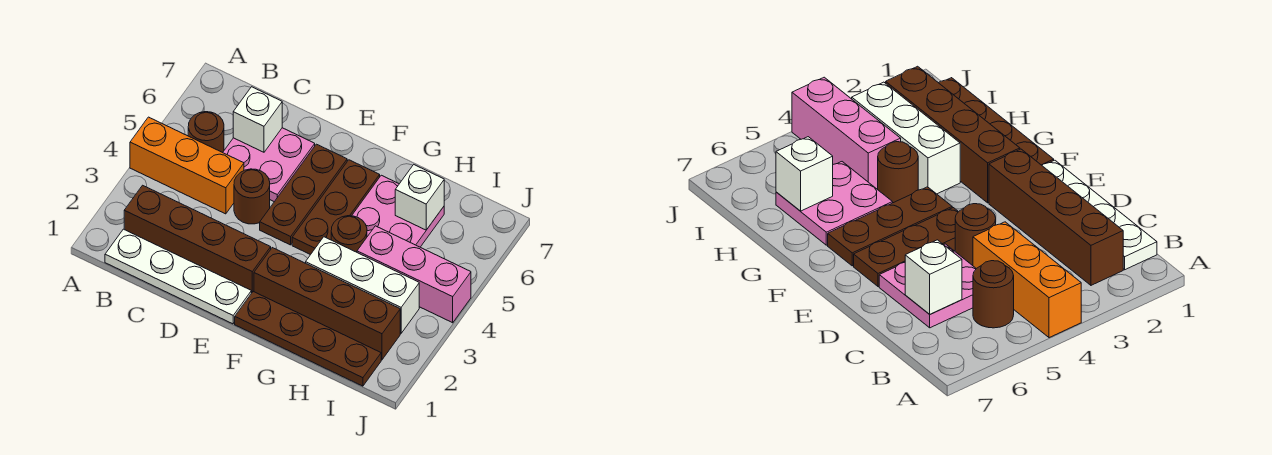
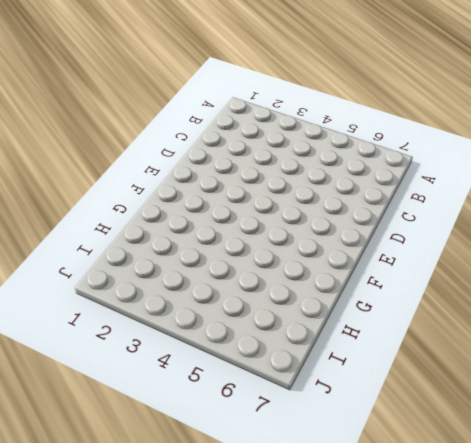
none -> orange 1x3 brick [130,117,244,214]
none -> white 1x4 plate [105,229,251,324]
none -> brown 1x4 brick [124,185,271,293]

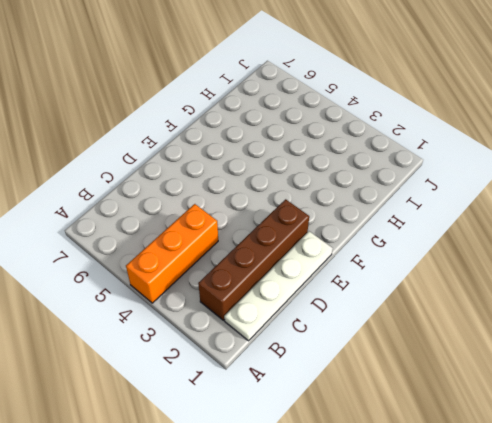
none -> brown 1x1 round brick [188,112,224,153]
none -> pink 2x2 plate [223,128,315,202]
none -> brown 1x1 round brick [234,169,270,224]

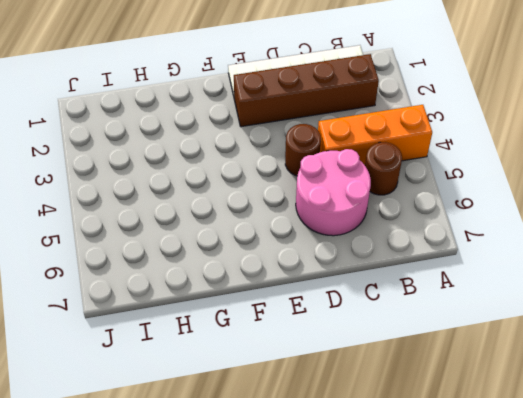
pink 2x2 round brick [296,149,371,236] -> pink 2x2 plate [223,128,315,202]
none -> brown 1x3 plate [260,144,347,245]
none -> brown 1x4 plate [235,292,381,386]
none -> brown 1x4 brick [254,248,400,360]

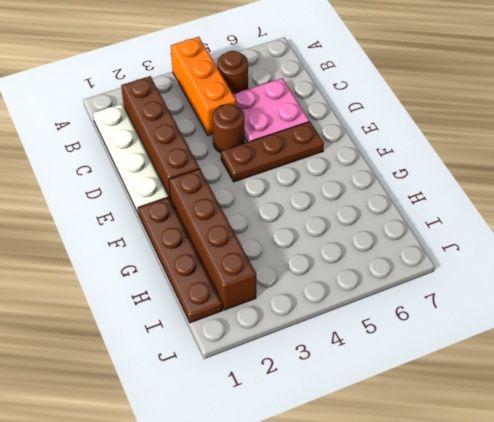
none -> brown 1x3 plate [292,160,380,255]
none -> white 1x3 brick [306,237,419,333]
none -> brown 1x1 round brick [331,216,367,252]

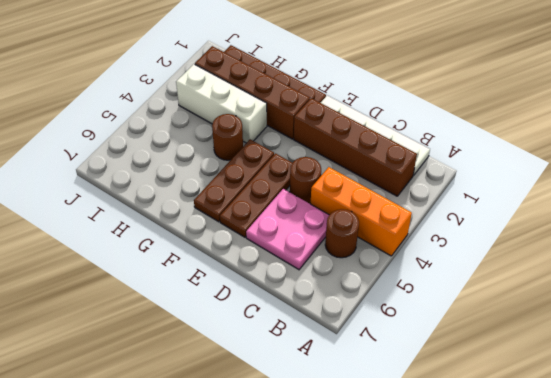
none -> pink 2x2 plate [352,175,444,247]
none -> pink 1x3 brick [357,226,471,323]
none -> white 1x1 brick [233,87,282,152]

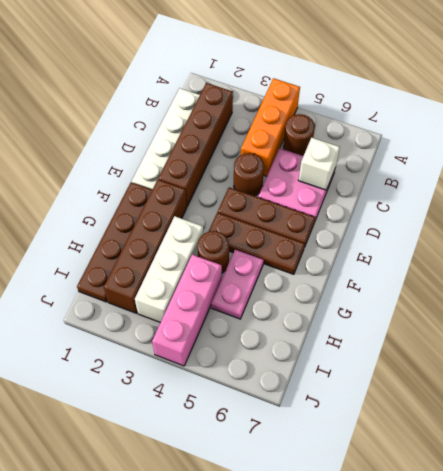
pink 1x2 plate [211,250,264,319] -> pink 2x2 plate [352,175,444,247]
none -> white 1x1 brick [395,165,444,230]

